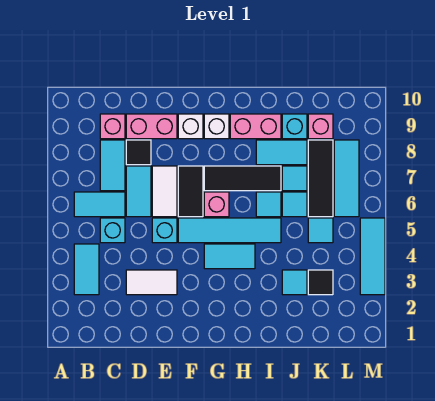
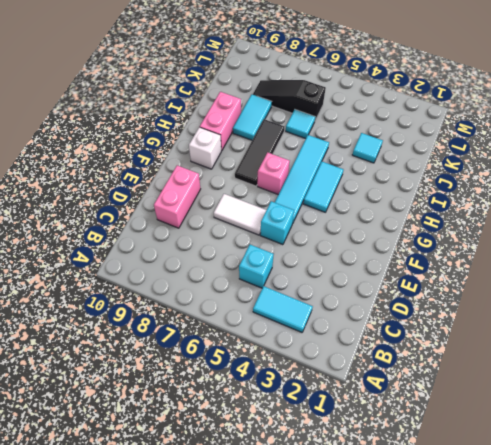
black 1x3 slope [253,80,326,120] -> black 1x3 tile [308,140,333,217]
none -> cyan 1x2 tile [74,192,125,217]
none -> cyan 1x2 tile [100,140,125,191]
none -> pink 1x1 brick [100,114,125,139]
none -> white 1x2 tile [126,270,177,295]

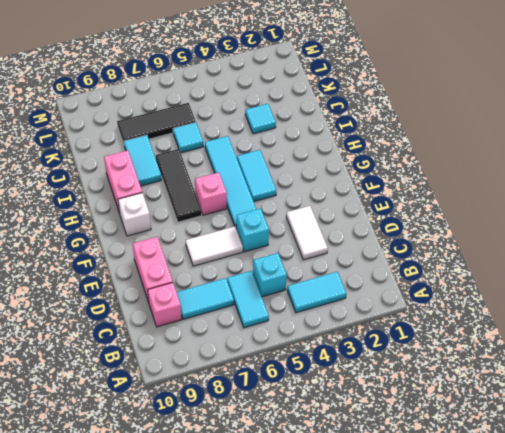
none -> cyan 1x2 tile [126,166,151,217]
none -> black 1x1 tile [126,140,151,165]
none -> black 1x2 tile [178,166,203,217]
none -> white 1x1 brick [178,114,203,139]

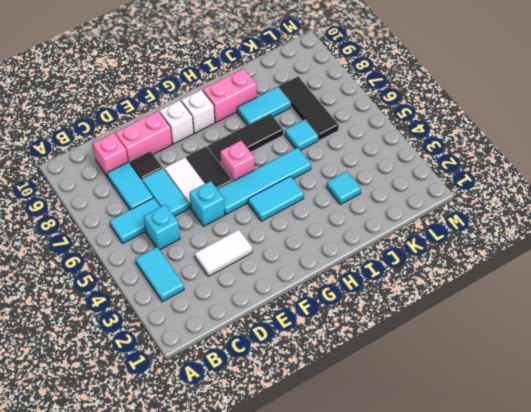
none -> cyan 1x1 tile [256,192,281,217]
none -> cyan 1x1 tile [282,166,307,191]
none -> cyan 1x1 brick [282,114,307,139]
none -> black 1x1 tile [308,270,333,295]

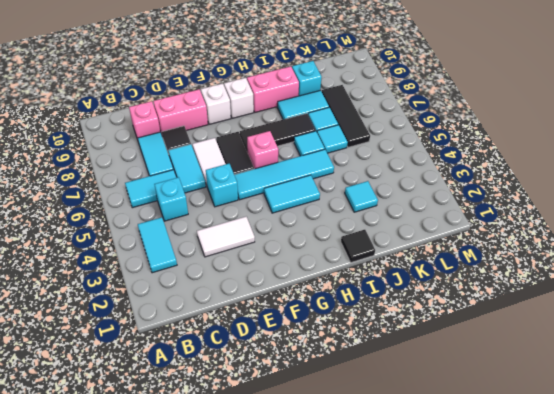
black 1x1 tile [341,230,375,263] -> black 1x1 tile moved to [308,270,333,295]
none -> cyan 1x1 tile [308,218,333,243]
none -> pink 1x1 brick [308,114,333,139]
none -> cyan 1x3 tile [334,140,359,217]
none -> cyan 1x3 tile [360,218,385,295]

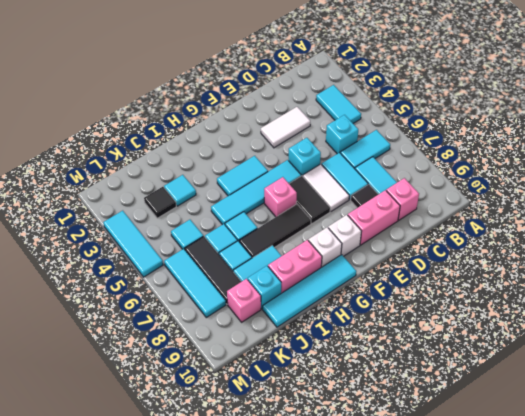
cyan 1x4 tile [263,255,356,327] -> none

